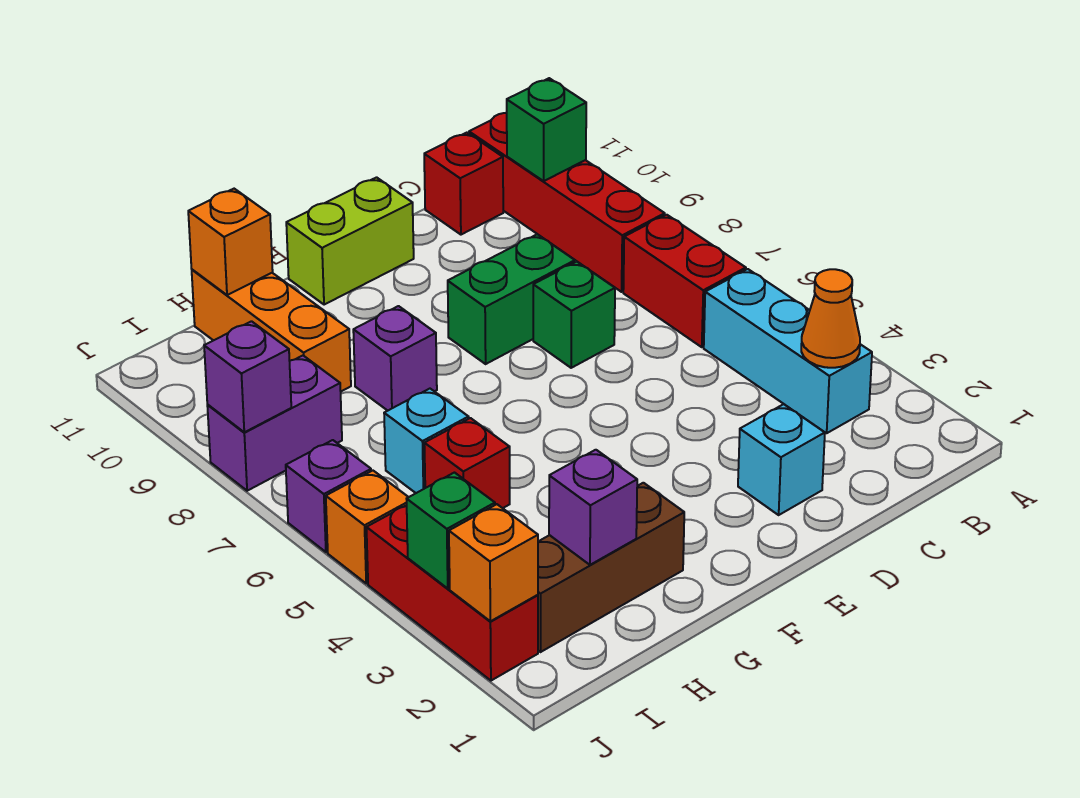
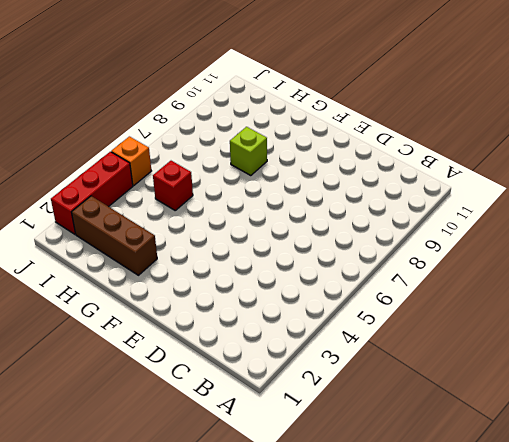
lime 1x1 brick [230,127,267,176] -> purple 1x1 brick [353,306,437,411]
none -> cyan 1x3 brick [704,269,872,433]
none -> red 1x2 brick [623,215,746,347]
none -> red 1x4 brick [469,113,665,292]

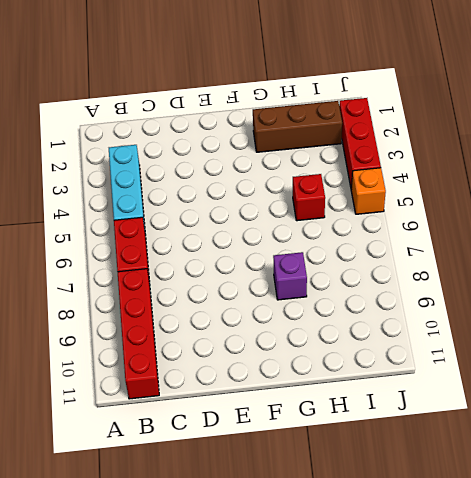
none -> red 1x1 brick [424,133,503,235]
none -> cyan 1x1 brick [738,404,825,515]
none -> green 1x1 brick [533,262,615,368]

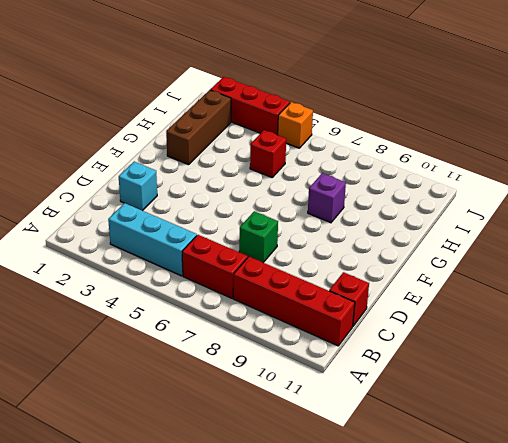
none -> green 1x2 brick [448,234,575,364]
none -> lime 1x2 brick [286,177,414,305]
none -> cyan 1x1 brick [384,389,469,493]

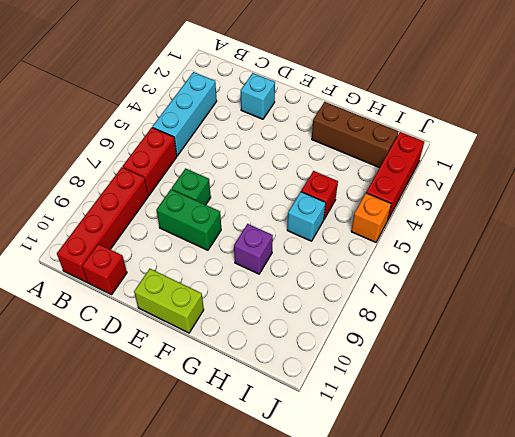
none -> orange 1x3 brick [192,270,351,391]
none -> purple 1x2 brick [207,356,342,491]
none -> purple 1x1 brick [286,440,371,552]

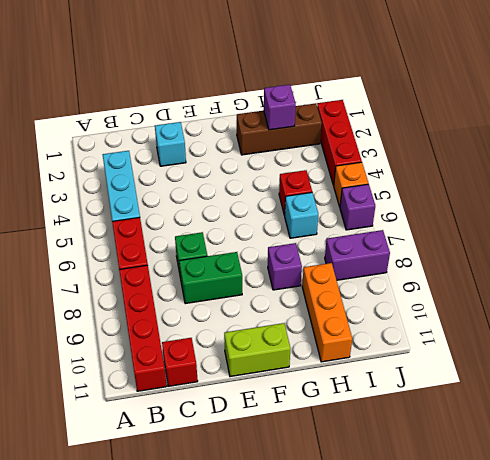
none -> orange 1x1 cone [801,269,860,368]
none -> green 1x1 brick [507,78,586,181]
none -> orange 1x1 brick [188,189,273,295]

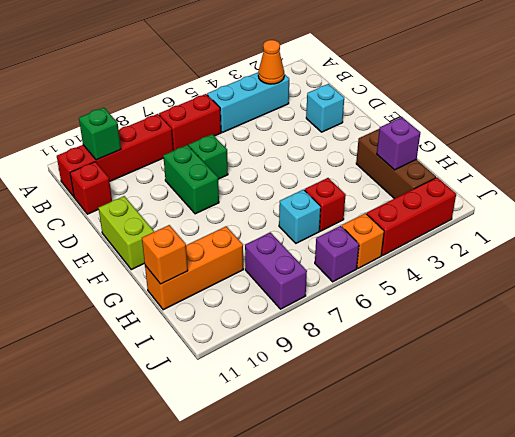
none -> purple 1x1 brick [353,306,437,411]
none -> orange 1x1 brick [449,504,538,621]
none -> green 1x1 brick [407,473,495,588]

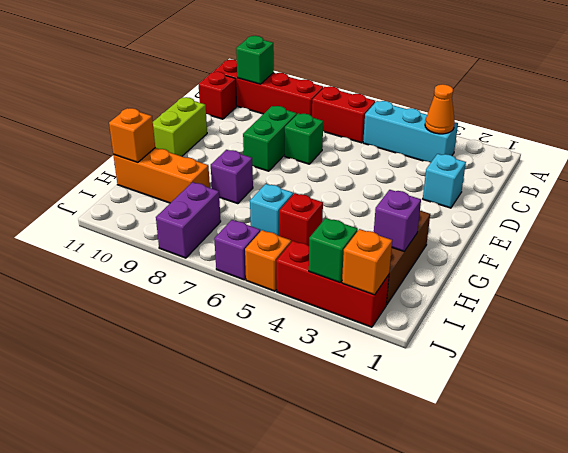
none -> purple 1x1 brick [204,321,291,432]

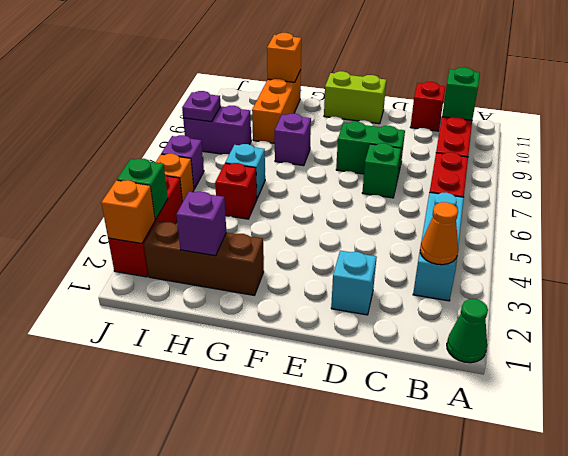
green 1x1 cone [447,299,488,363] -> none
purple 1x1 plate [182,91,221,122] -> purple 1x1 brick [204,321,291,432]

